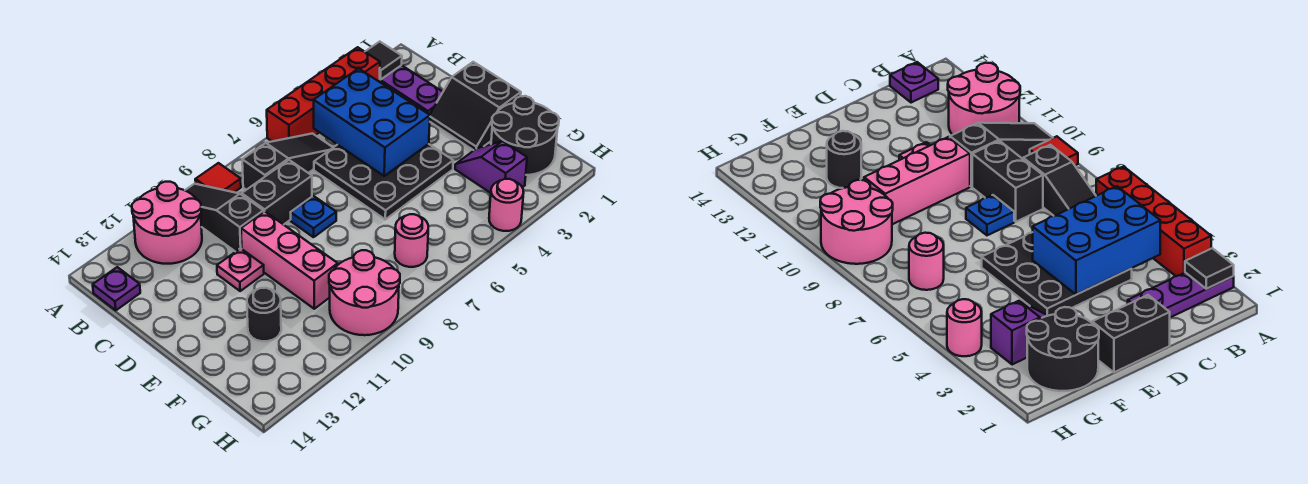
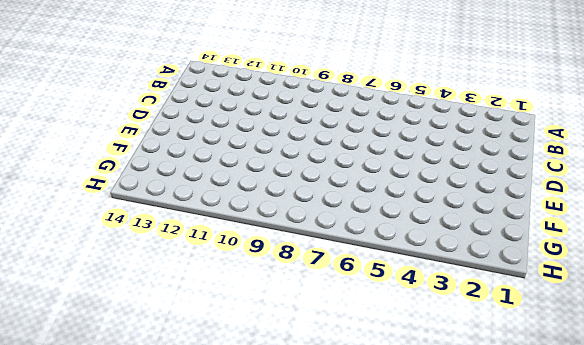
none -> purple 1x3 plate [380,65,443,115]
none -> red 1x4 brick [267,47,380,141]
none -> red 1x1 tile [195,163,241,192]

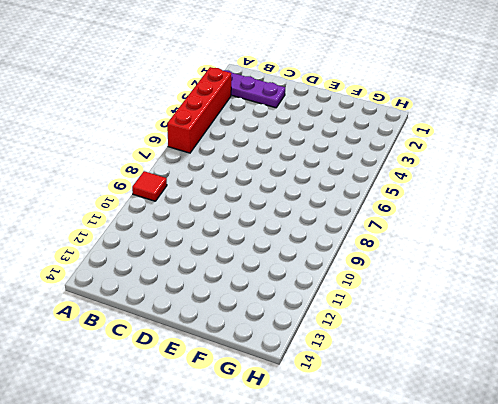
none -> black 1x3 slope [185,184,263,252]
none -> pink 2x2 round brick [132,182,202,264]
none -> black 1x3 slope [242,134,333,190]

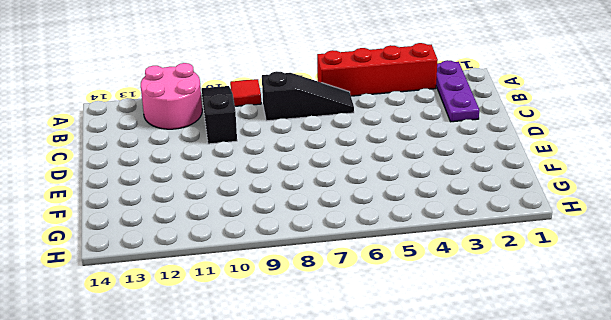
none -> purple 1x1 plate [93,267,140,310]
none -> black 3x3 plate [314,144,453,219]
none -> black 1x2 brick [242,160,312,225]

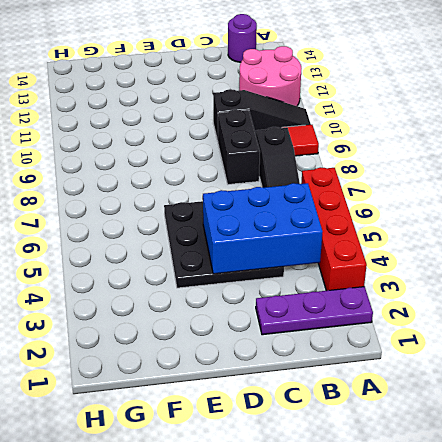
purple 1x1 round brick [228,14,257,62] -> purple 1x1 plate [93,267,140,310]
none -> black 2x2 slope [430,62,521,150]
none -> blue 1x1 plate [291,196,336,237]
none -> pink 1x3 brick [241,211,338,309]

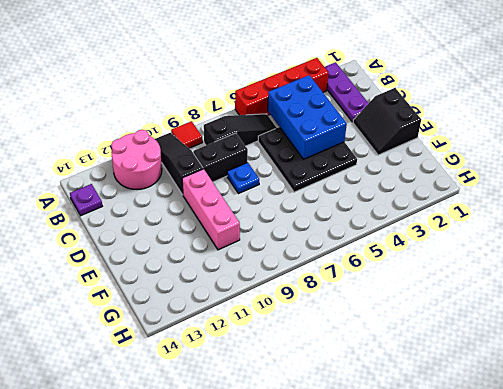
none -> pink 1x1 plate [217,248,264,291]
none -> black 2x2 round brick [491,96,559,175]
none -> purple 1x2 slope [455,141,527,193]

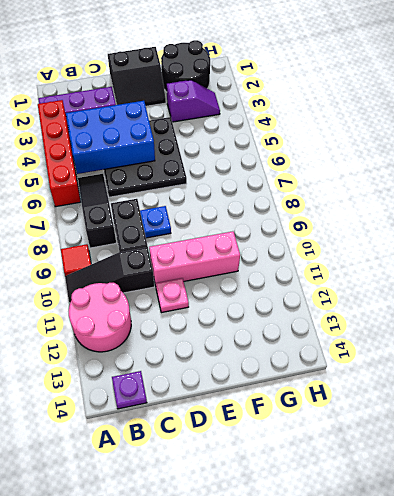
purple 1x2 slope [167,80,220,122] -> purple 1x2 slope turned to [455,141,527,193]
none -> black 1x1 round brick [247,288,281,341]
none -> pink 1x1 round brick [395,214,428,267]
none -> pink 2x2 round brick [329,250,400,335]

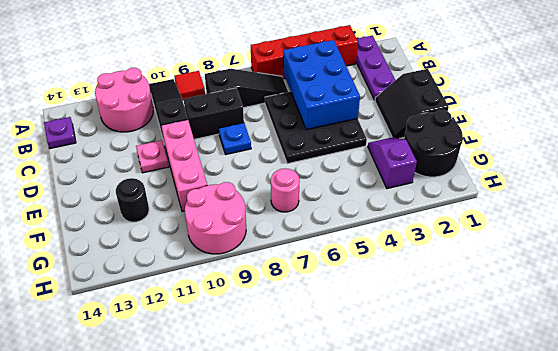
none -> pink 1x1 round brick [489,179,524,231]
none -> black 1x1 tile [365,42,402,80]

